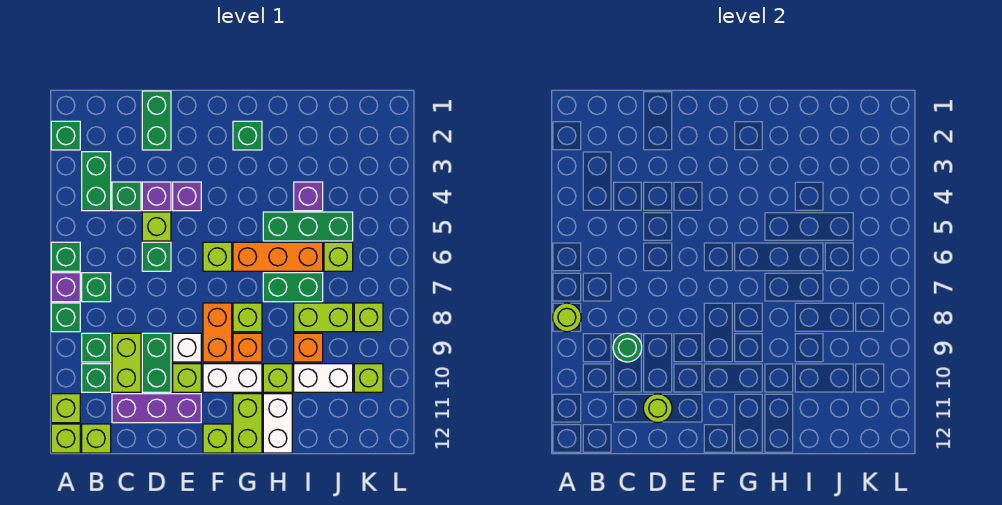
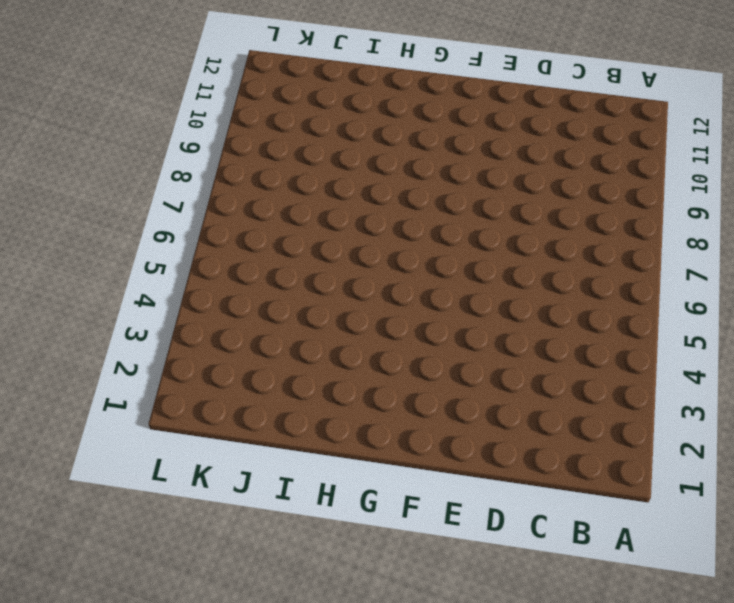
none -> green 1x1 brick [51,121,80,150]
none -> green 1x1 brick [51,242,80,271]
none -> purple 1x1 brick [51,273,80,302]
none -> green 1x1 brick [51,303,80,332]

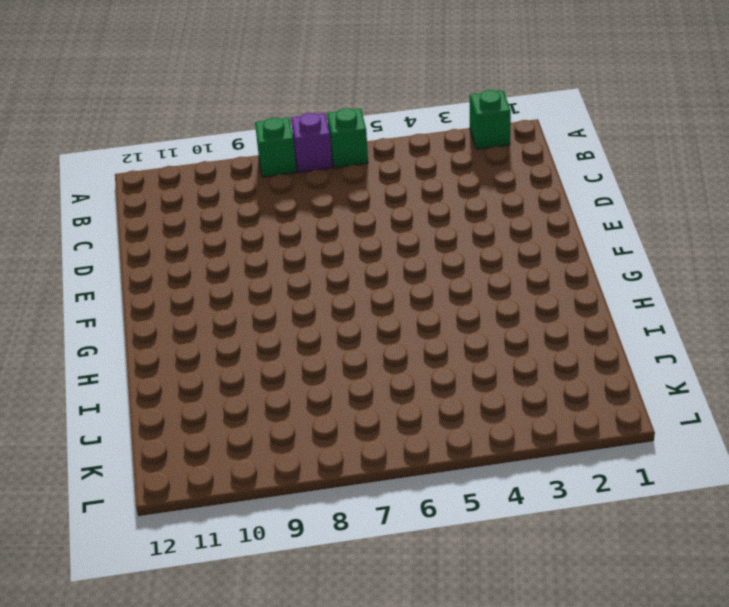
none -> lime 1x1 brick [51,394,80,423]
none -> lime 1x1 brick [51,424,80,453]
none -> green 1x2 brick [82,152,111,211]
none -> green 1x1 brick [82,273,111,302]

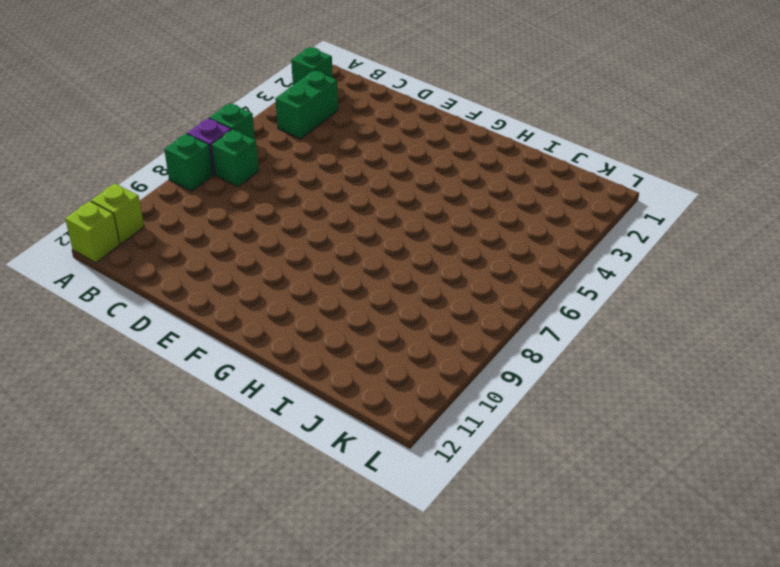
none -> green 1x1 brick [82,333,111,362]
none -> green 1x1 brick [82,364,111,392]
none -> lime 1x1 brick [82,424,111,453]
none -> green 1x1 brick [112,182,141,211]

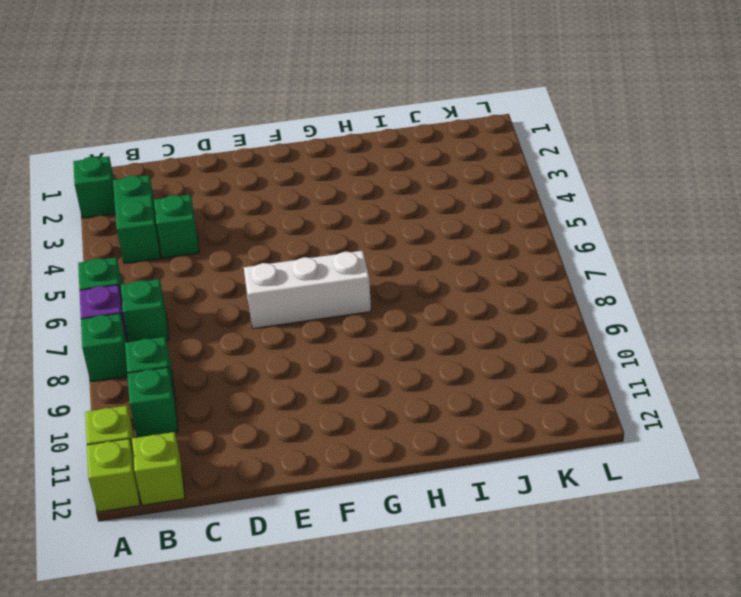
white 1x3 brick [244,251,371,329] -> none
none -> lime 1x2 brick [112,333,141,392]
none -> purple 1x3 brick [112,394,201,423]
none -> green 1x2 brick [142,91,171,150]
none -> purple 1x1 brick [142,182,171,211]

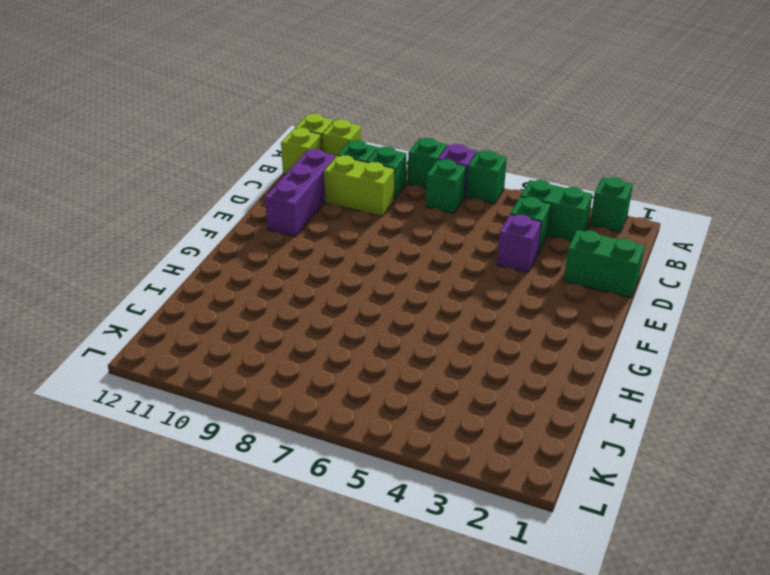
none -> lime 1x1 brick [142,212,171,241]
none -> green 1x1 brick [142,242,171,271]
none -> green 1x2 brick [142,333,171,392]
none -> purple 1x1 brick [173,182,201,211]

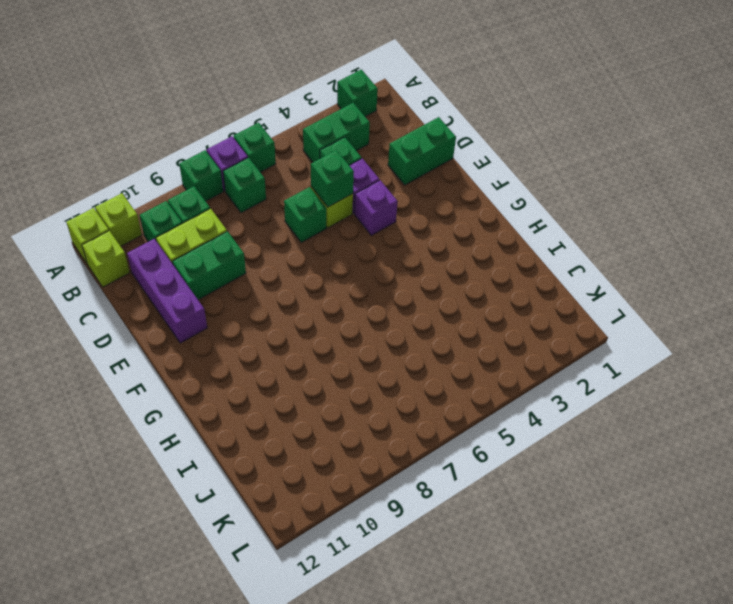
green 1x1 brick [311,150,354,207] -> green 1x1 brick moved to [233,121,262,150]
none -> white 1x1 brick [173,333,201,362]
none -> lime 1x1 brick [173,364,201,392]
none -> lime 1x1 brick [203,242,232,271]
none -> orange 1x2 brick [203,303,232,362]

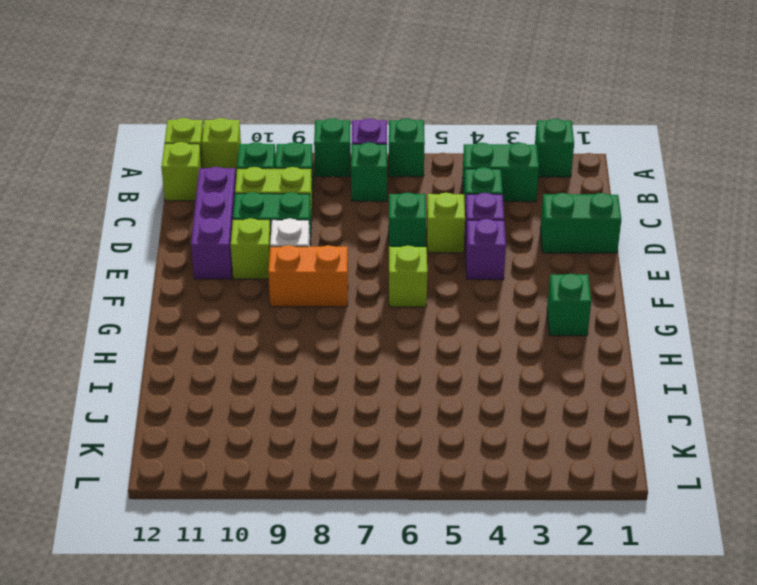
none -> white 1x2 brick [203,364,262,392]
none -> lime 1x1 brick [203,424,232,453]
none -> orange 1x3 brick [233,242,323,271]
none -> lime 1x1 brick [233,303,262,332]

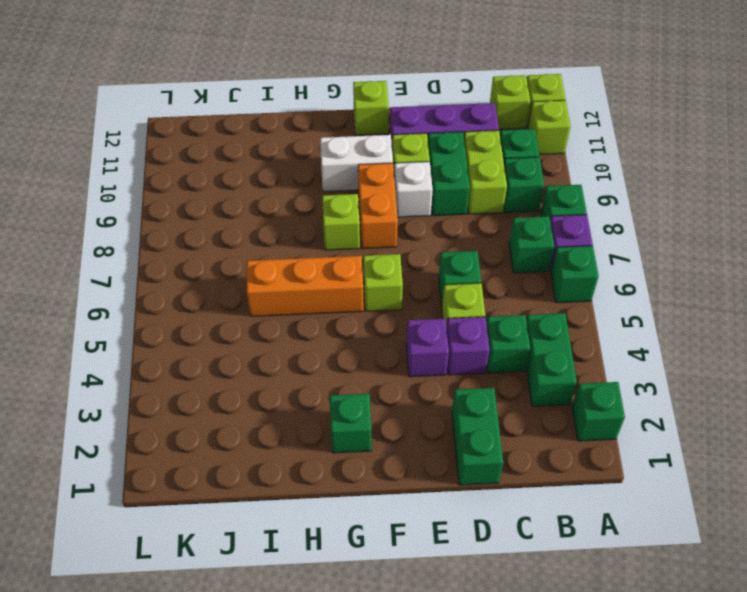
none -> orange 1x1 brick [233,333,262,362]
none -> lime 1x2 brick [233,394,262,453]
none -> green 1x3 brick [263,212,353,241]
none -> green 1x2 brick [263,273,323,302]

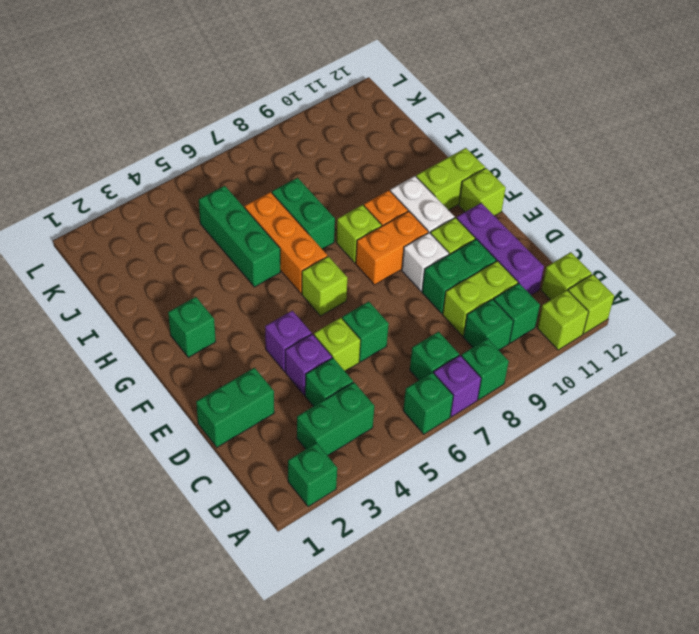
none -> lime 1x1 brick [263,364,292,392]
none -> white 1x2 brick [263,394,292,453]
none -> purple 1x1 brick [294,182,323,211]
none -> lime 1x2 brick [294,303,353,332]

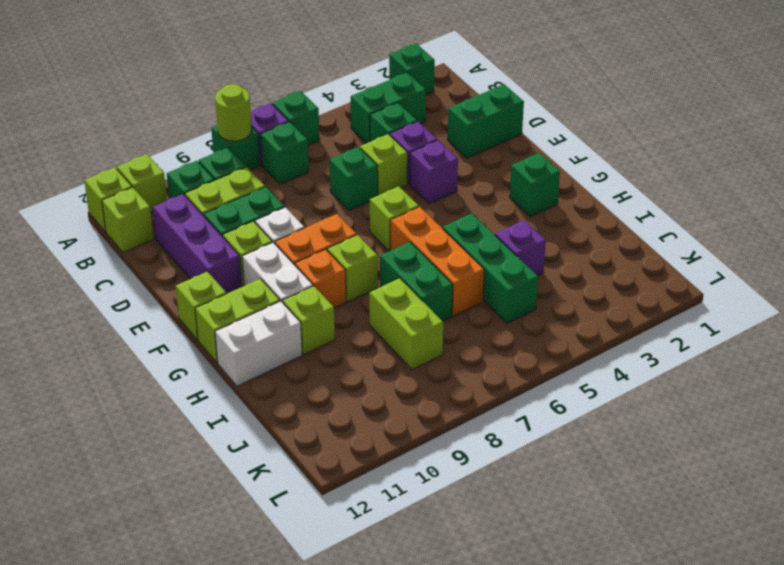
none -> orange 1x1 brick [294,333,323,362]
none -> white 1x2 brick [294,364,353,392]
none -> lime 1x1 brick [324,242,353,271]
none -> lime 1x1 brick [354,303,383,332]

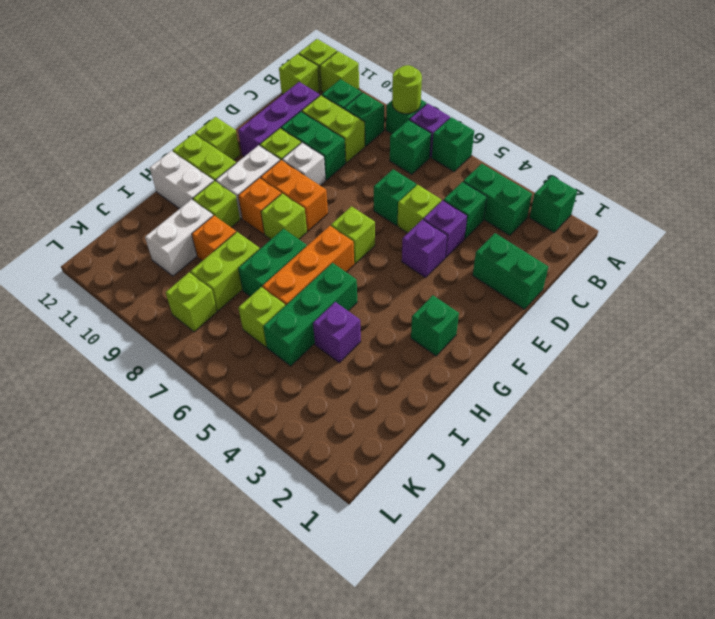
none -> lime 1x1 brick [354,364,383,392]
none -> green 1x1 round brick [613,333,642,362]
none -> lime 1x1 round brick [643,394,672,423]

